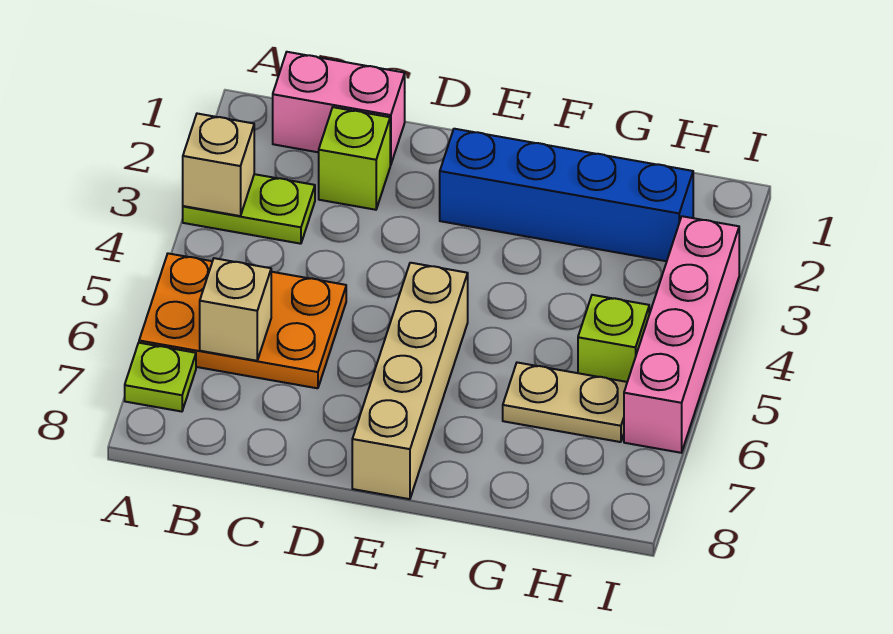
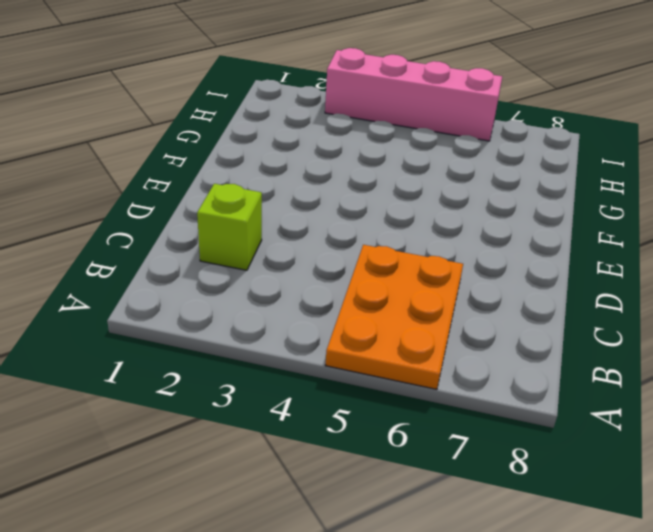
none -> lime 1x2 plate [183,174,315,244]
none -> lime 1x1 plate [125,343,196,412]
none -> pink 1x2 brick [273,52,405,165]

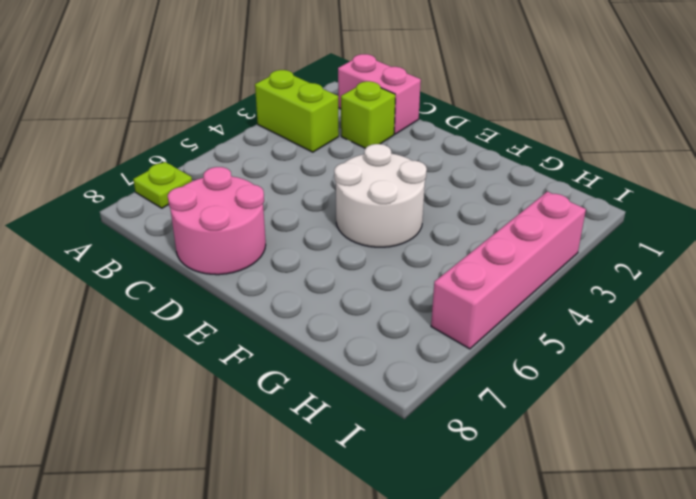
lime 1x2 brick [255,70,339,152] -> lime 1x2 plate [183,174,315,244]
pink 2x2 round brick [168,167,266,275] -> none
white 2x2 round brick [334,144,427,247] -> tan 1x4 brick [352,263,468,499]
none -> orange 2x3 plate [139,253,346,388]
none -> blue 1x4 brick [440,129,693,261]
none -> tan 1x2 plate [503,363,627,442]

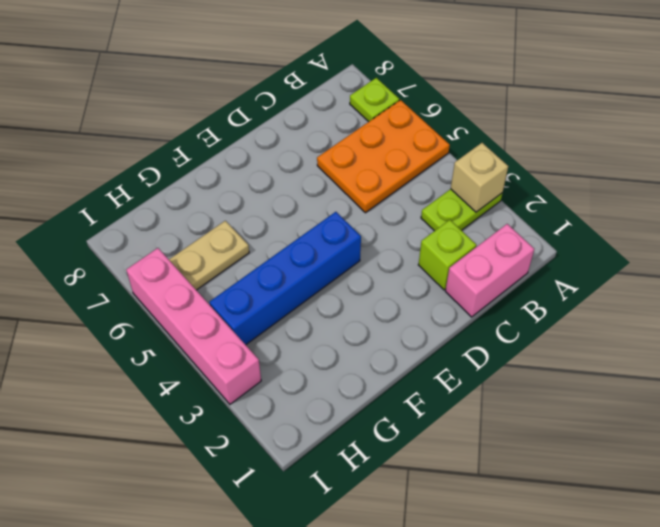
blue 1x4 brick [209,212,361,345] -> blue 1x4 brick moved to [440,129,693,261]
none -> tan 1x4 brick [352,263,468,499]
none -> lime 1x1 brick [578,295,649,382]
none -> tan 1x1 brick [200,258,271,361]

